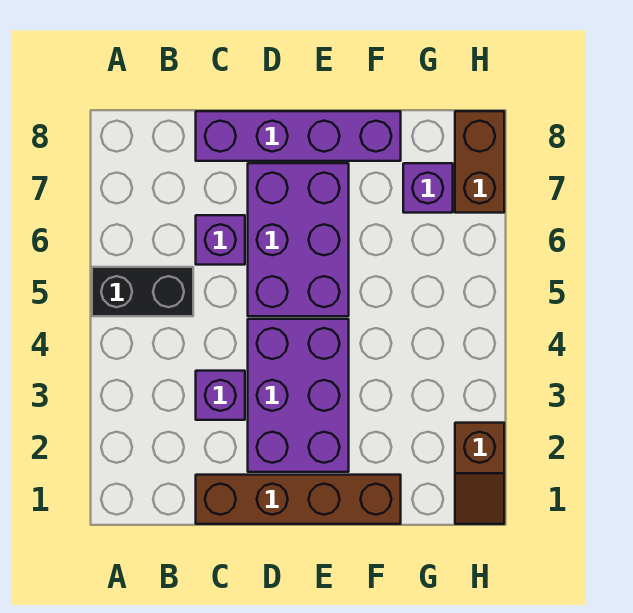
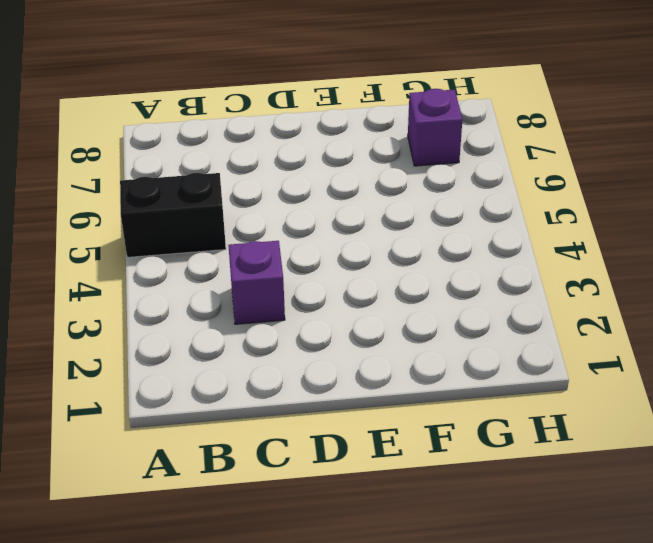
none -> brown 1x4 brick [196,475,401,524]
none -> purple 1x1 brick [196,215,245,265]

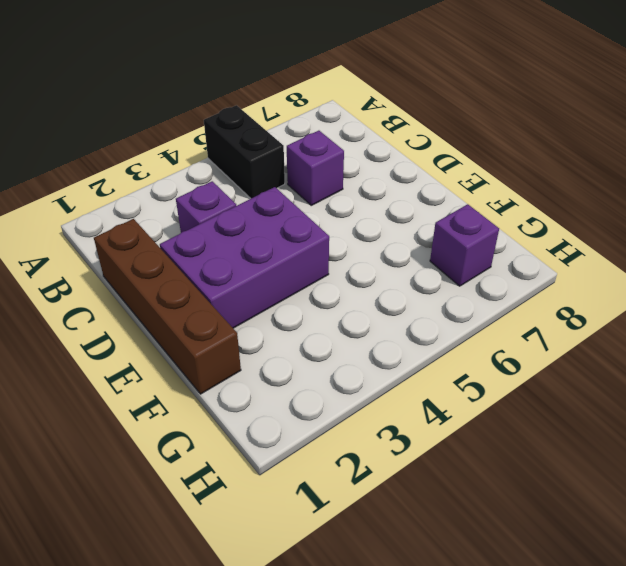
none -> purple 1x4 brick [196,111,401,161]
none -> purple 2x3 brick [248,163,349,316]

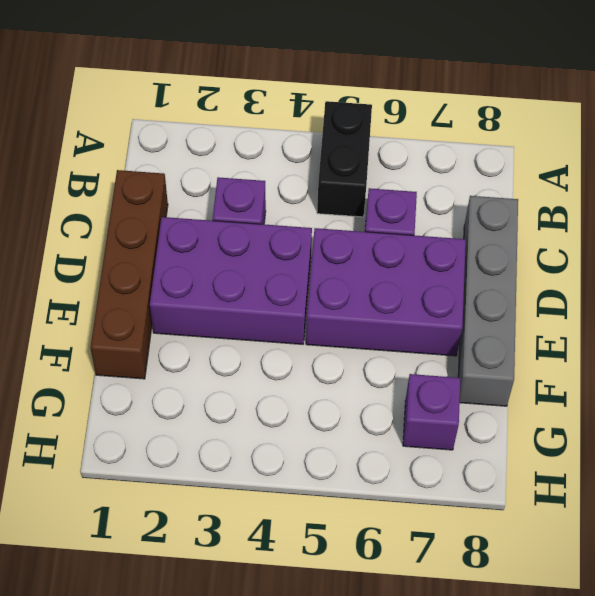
grey 1x4 brick [458,196,518,406] -> purple 1x4 brick [196,111,401,161]
none -> brown 1x2 slope [455,423,504,524]
none -> brown 1x2 brick [455,111,504,213]

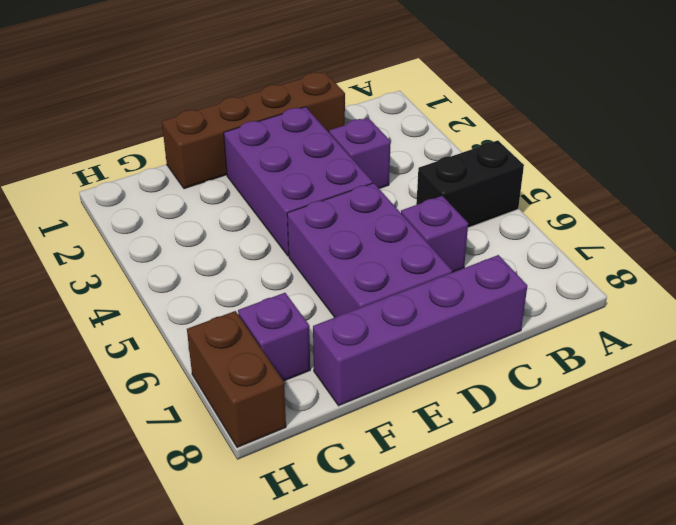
none -> brown 1x2 slope [455,423,504,524]

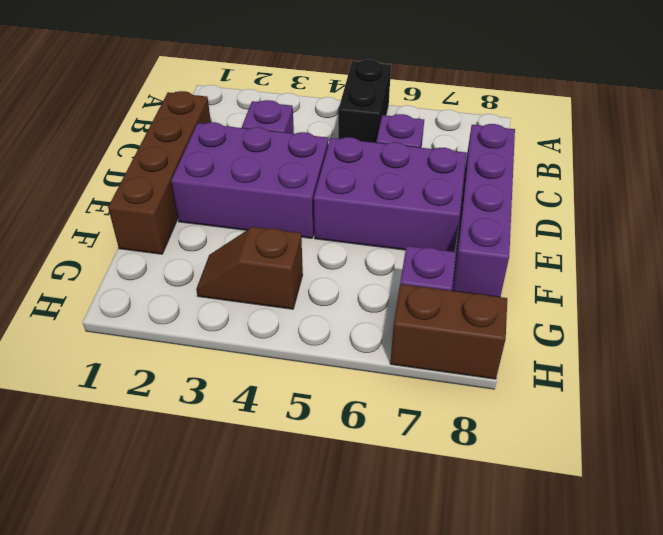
brown 1x2 slope [196,227,303,309] -> brown 1x2 slope moved to [455,423,504,524]

